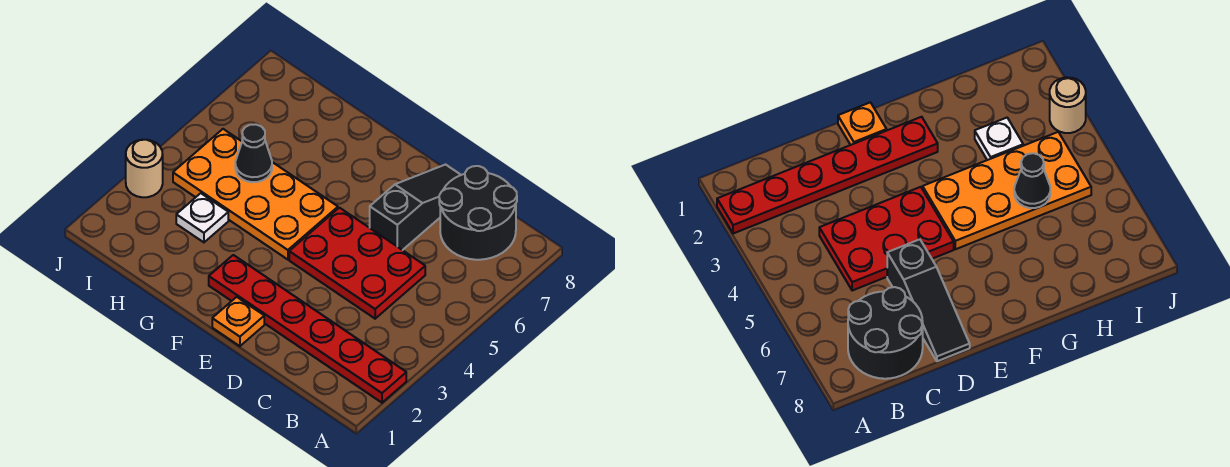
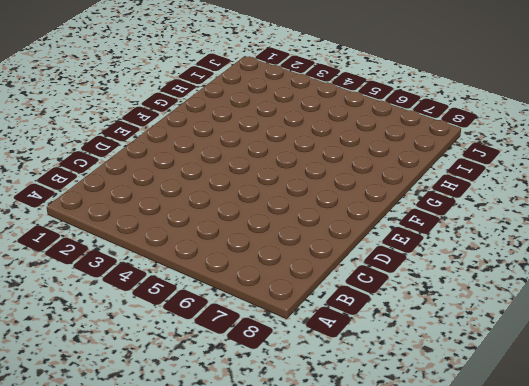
none -> red 1x6 plate [209,255,406,403]
none -> black 2x2 round brick [439,166,517,260]

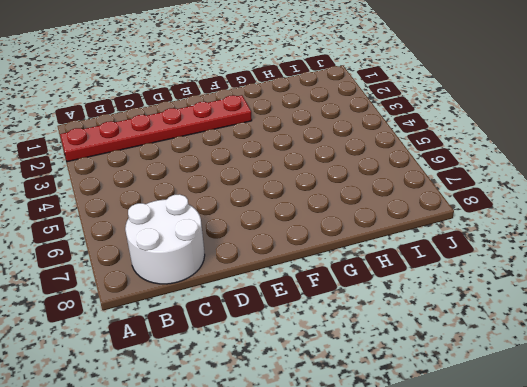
white 2x2 round brick [125,194,205,284] -> black 2x2 round brick [439,166,517,260]
none -> red 2x3 plate [289,208,425,319]
none -> black 1x3 slope [370,165,460,250]

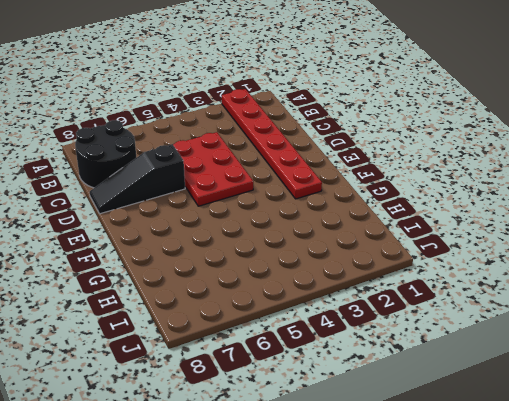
none -> orange 1x1 plate [212,297,264,346]
none -> orange 2x4 plate [173,129,338,260]

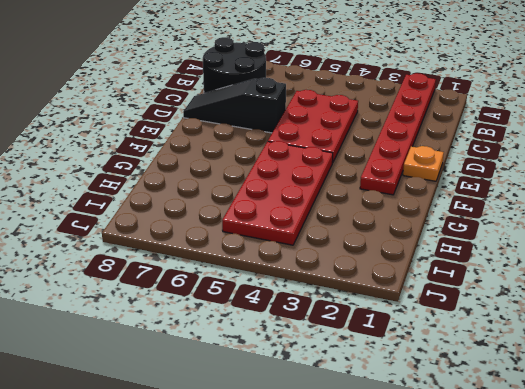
red 2x4 plate [222,141,333,245] -> orange 2x4 plate [173,129,338,260]
none -> white 1x1 plate [176,193,228,242]
none -> tan 1x1 round brick [126,140,163,197]

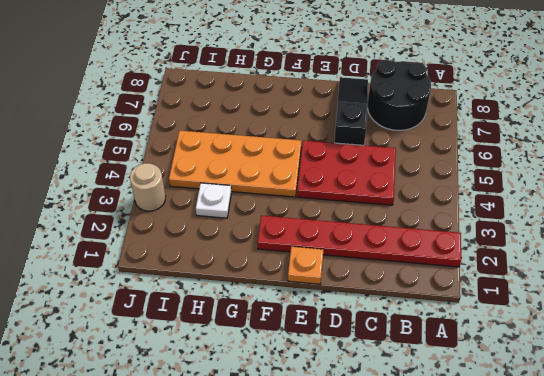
none -> black 1x1 cone [235,124,272,182]

